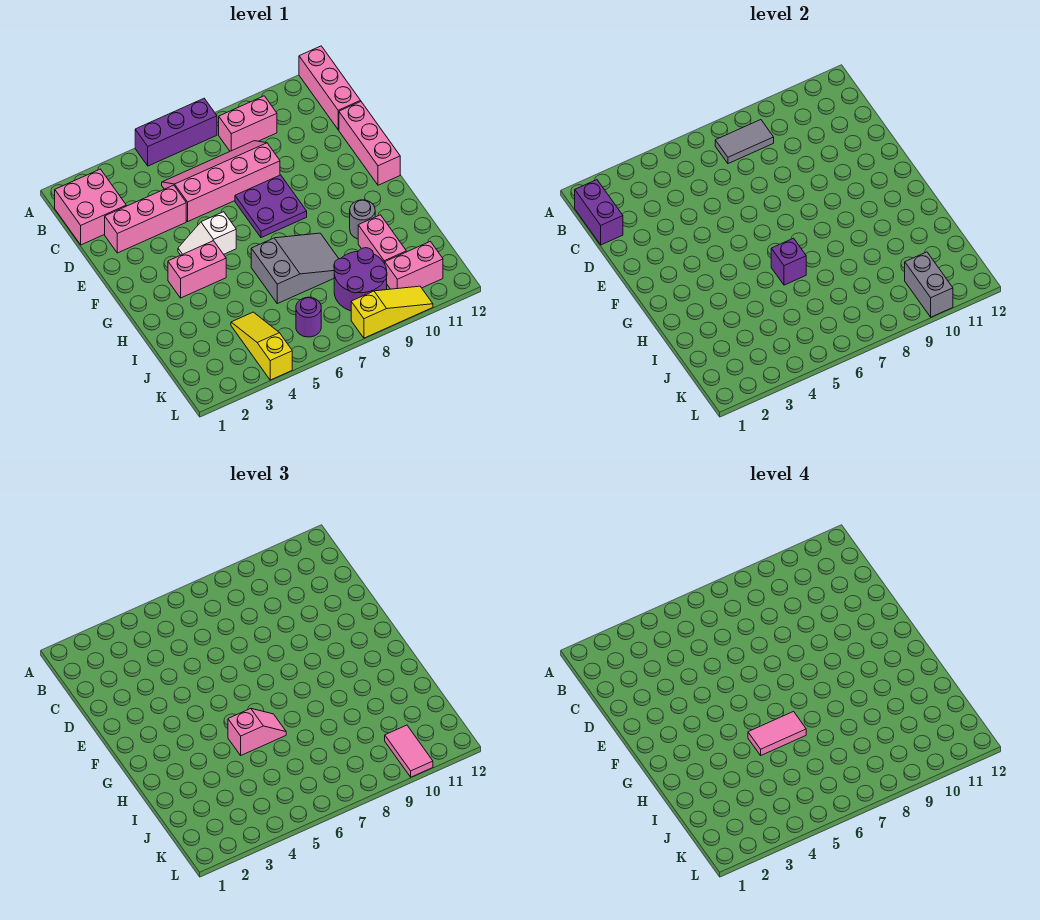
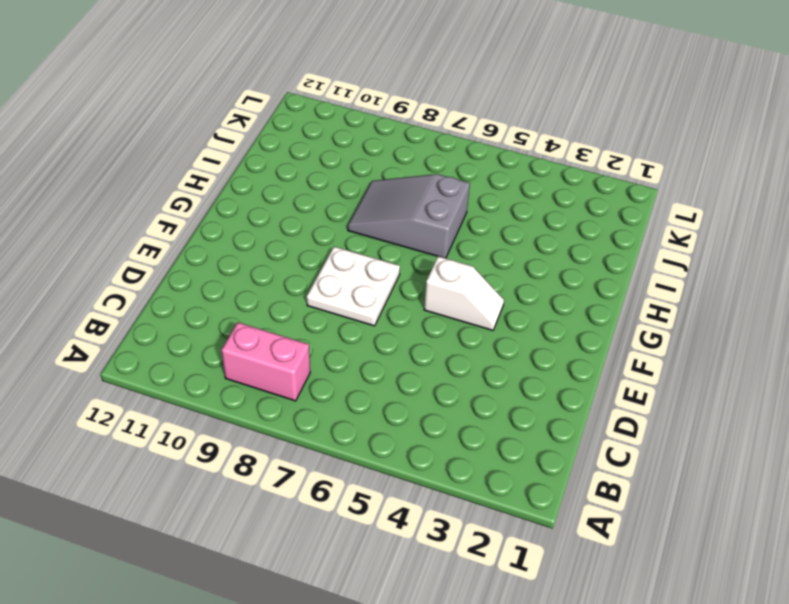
white 2x2 plate [307,247,400,326] -> purple 2x2 plate [235,175,307,238]
none -> purple 1x3 brick [135,99,217,166]
none -> pink 1x3 brick [299,46,361,130]
none -> pink 2x2 brick [55,169,126,245]

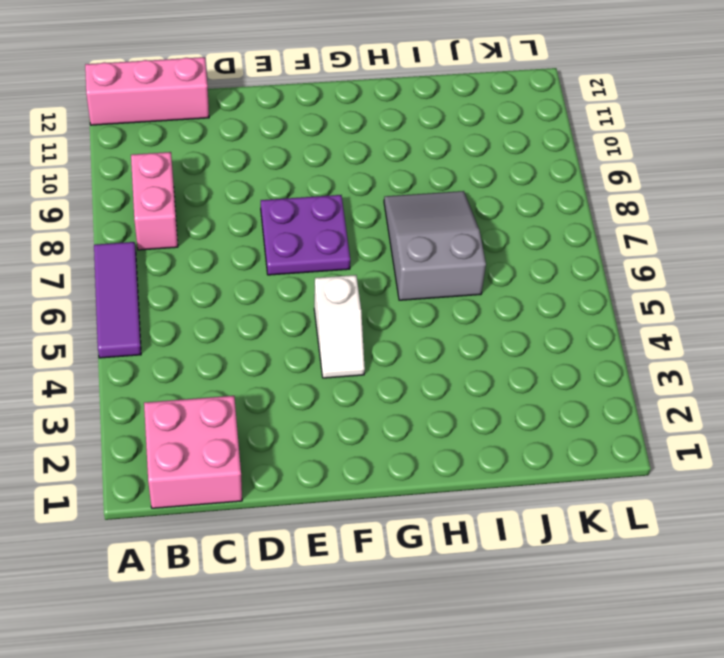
purple 1x3 tile [94,242,141,358] -> purple 1x3 brick [135,99,217,166]
none -> pink 2x4 slope [162,141,280,221]
none -> pink 1x3 brick [105,185,186,253]
none -> pink 1x3 brick [339,102,400,185]

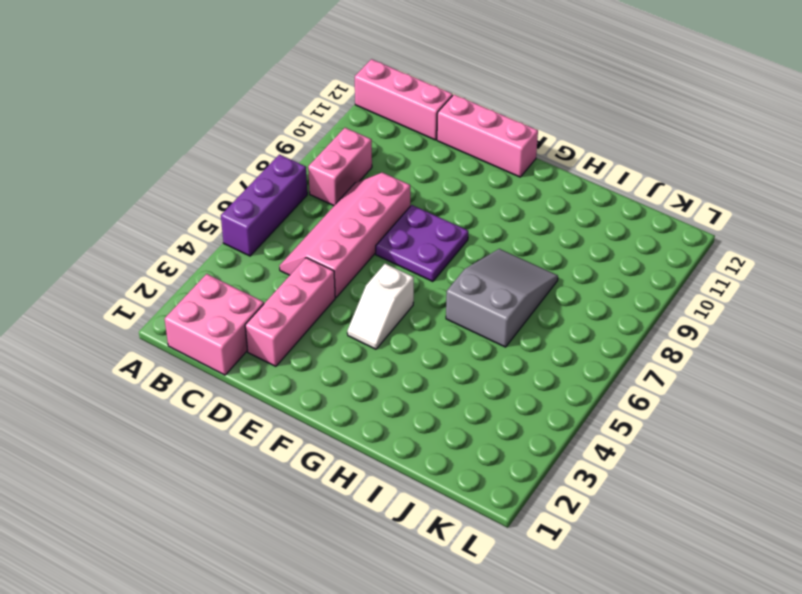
none -> pink 1x2 brick [168,241,226,298]
none -> grey 1x1 round brick [350,200,375,239]
none -> pink 1x2 brick [358,215,406,263]

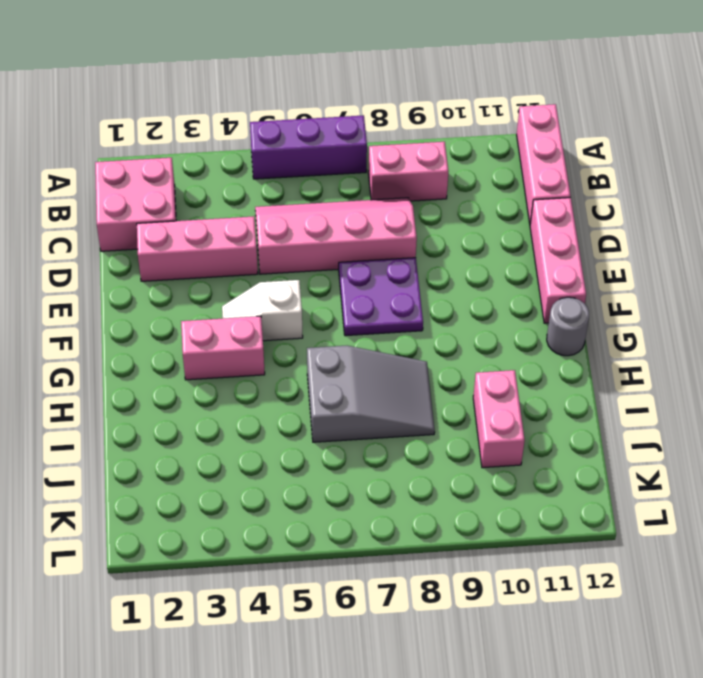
grey 1x1 round brick [547,297,589,356] -> grey 1x1 round brick moved to [350,200,375,239]
none -> yellow 1x3 slope [231,312,292,380]
none -> purple 2x2 round brick [334,248,387,311]
none -> purple 1x1 round brick [296,297,321,337]

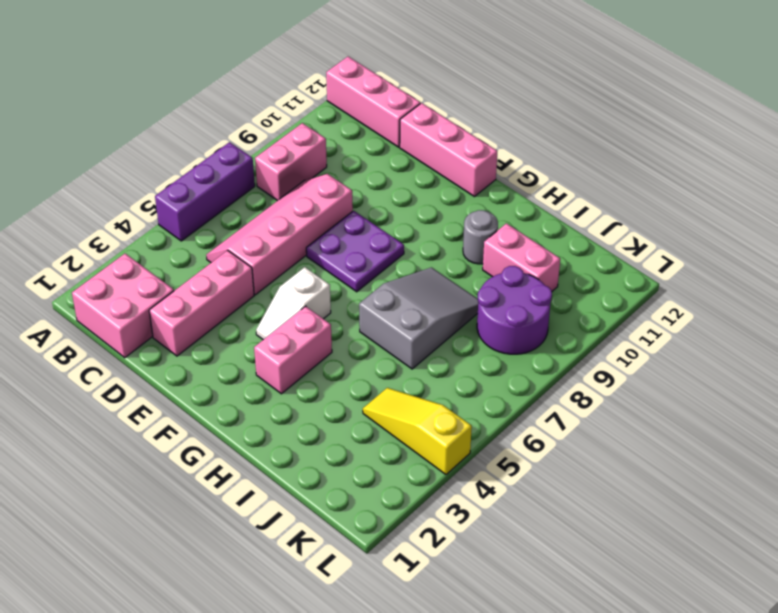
none -> purple 1x1 round brick [296,297,321,337]
none -> pink 1x2 brick [385,241,443,289]
none -> yellow 1x3 slope [351,286,433,338]

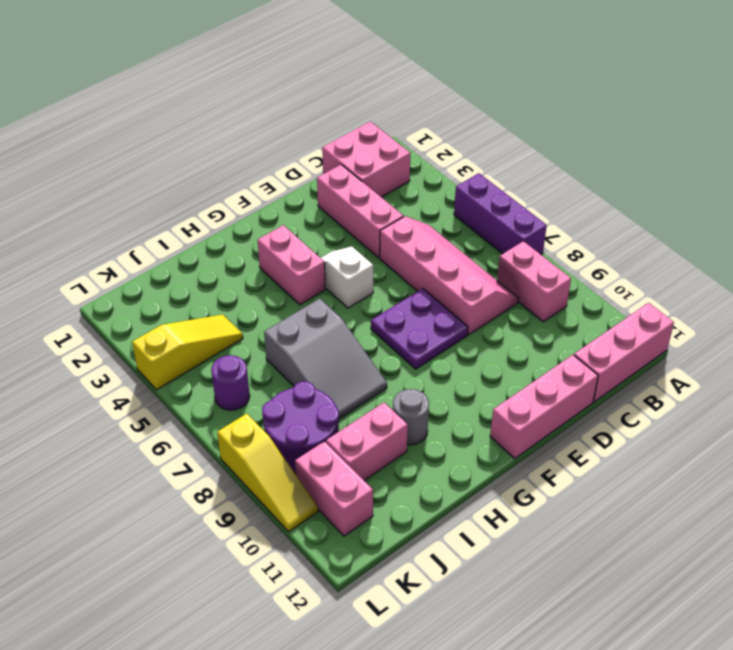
none -> purple 1x2 brick [575,180,623,245]
none -> grey 1x2 tile [715,120,774,164]
none -> purple 1x1 brick [771,238,806,285]

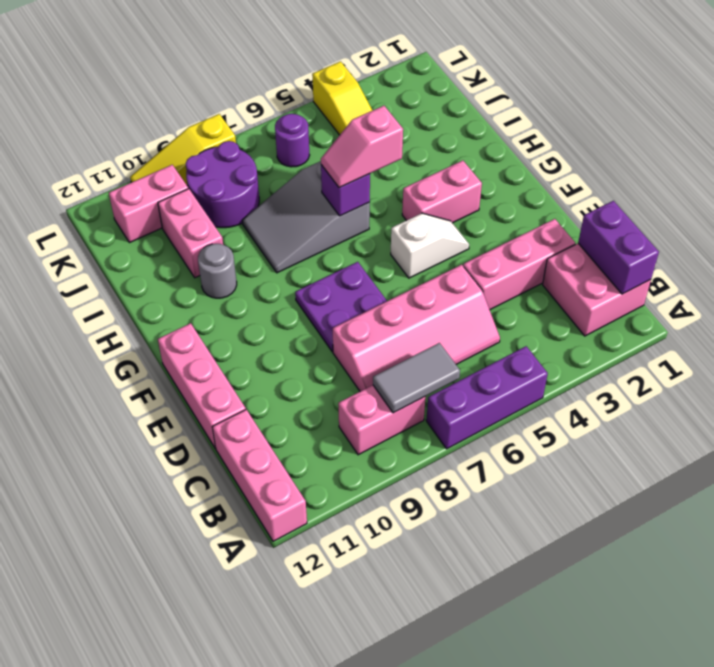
none -> grey 1x2 brick [905,252,953,317]
none -> pink 1x2 tile [385,725,433,777]
none -> pink 1x2 tile [748,712,806,755]

